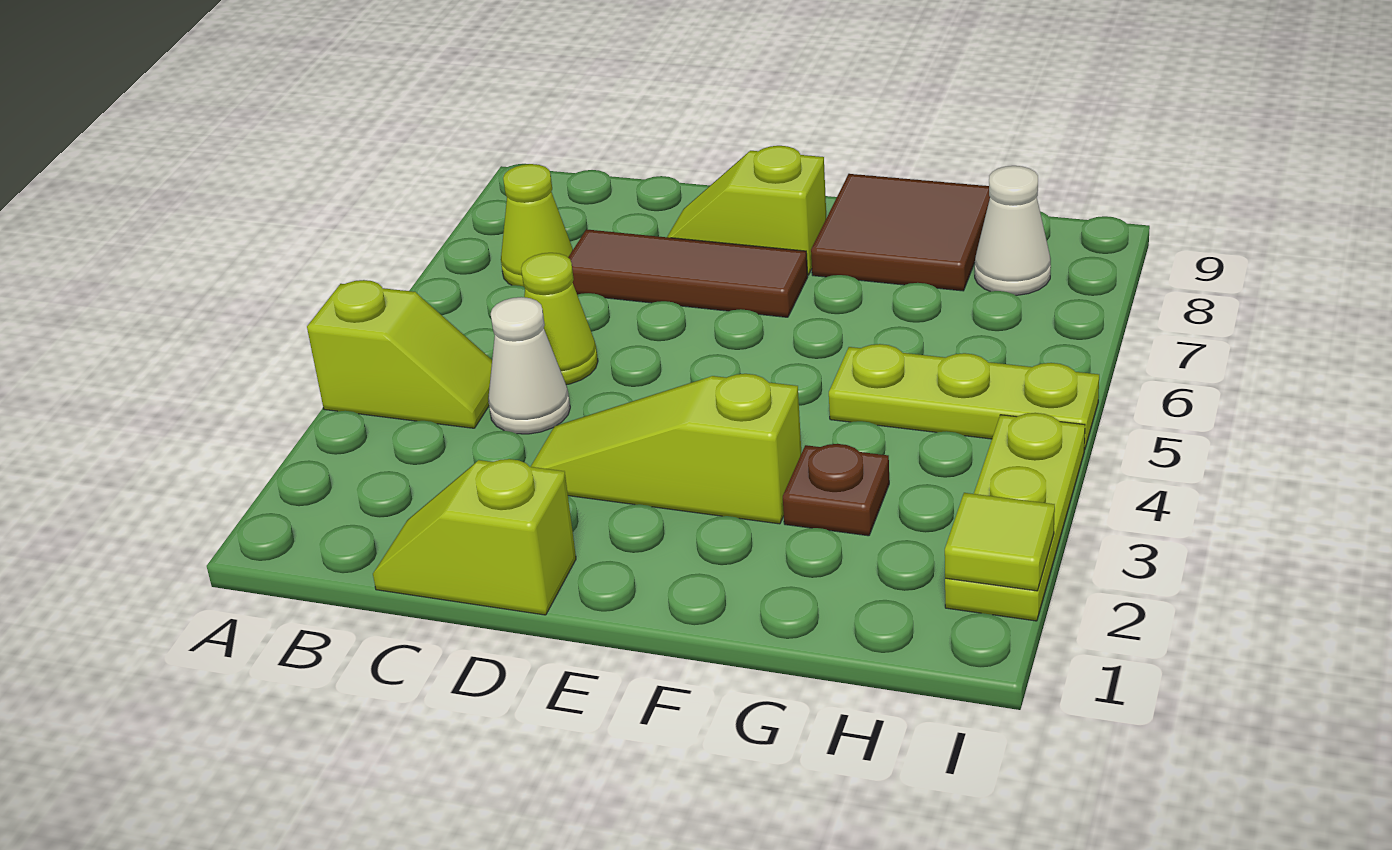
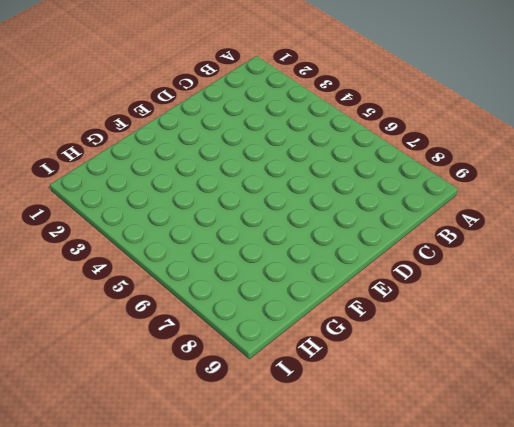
none -> lime 1x2 slope [307,280,492,428]
none -> lime 1x1 cone [501,164,573,287]
none -> lime 1x2 slope [373,459,576,615]

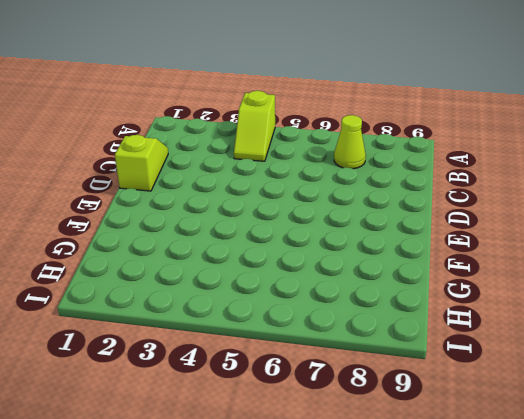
none -> white 1x1 cone [488,297,570,434]
none -> lime 1x1 cone [521,253,598,385]
none -> brown 1x3 tile [568,229,808,317]

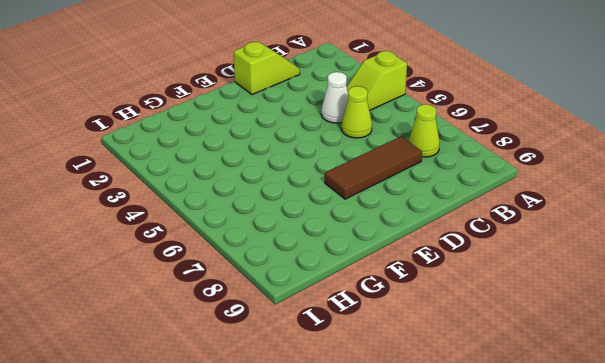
none -> lime 1x3 slope [531,374,802,524]
none -> lime 1x2 slope [667,146,826,275]
none -> brown 2x2 tile [811,174,990,291]

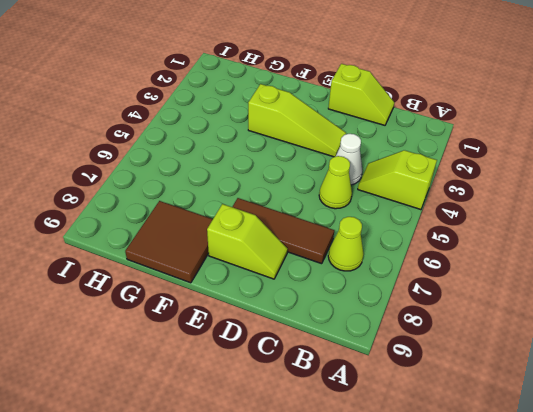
none -> brown 1x1 plate [783,444,889,536]
none -> lime 1x3 plate [829,344,1099,450]
none -> white 1x1 cone [975,166,1051,295]

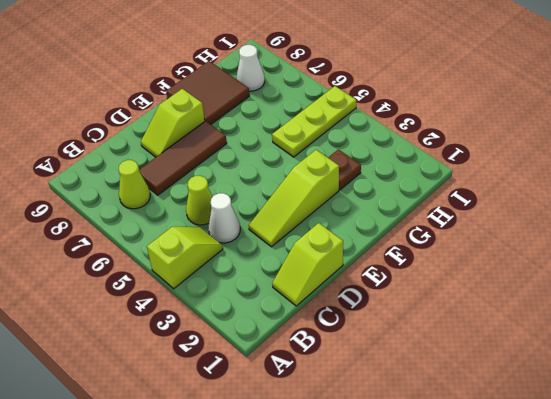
none -> lime 1x3 plate [945,413,1085,621]
none -> lime 1x1 tile [945,493,1055,591]

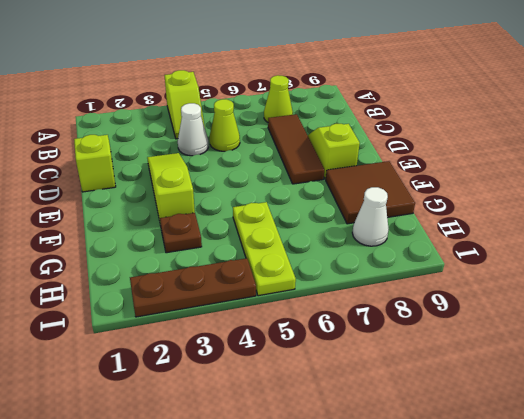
brown 1x3 plate [130,258,256,317] -> lime 1x3 plate [945,413,1085,621]
none -> lime 1x1 tile [945,493,1055,591]

